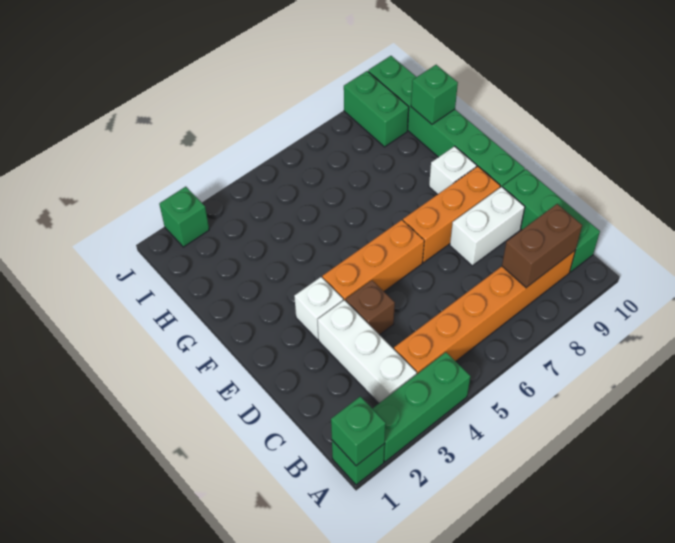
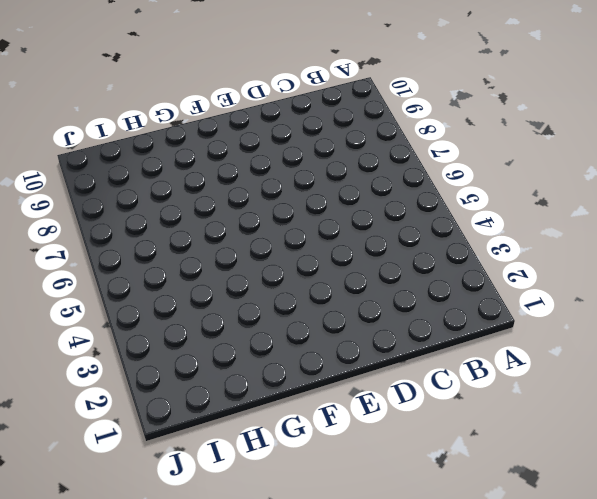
none -> green 1x1 brick [332,440,385,485]
none -> green 1x3 brick [372,352,471,462]
none -> white 1x3 brick [318,300,417,403]

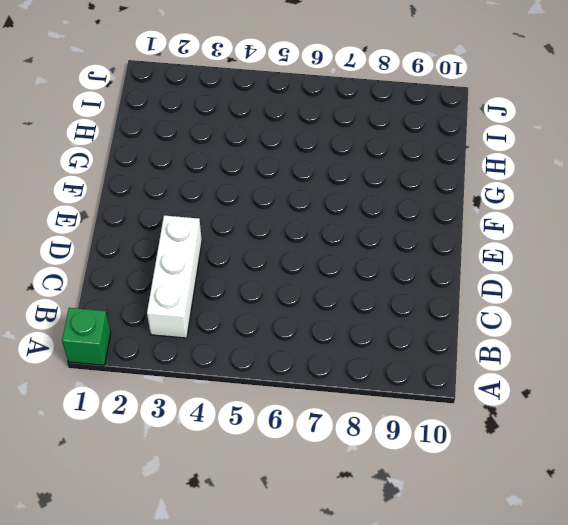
none -> green 1x3 brick [372,352,471,462]
none -> orange 1x6 brick [394,251,575,374]
none -> green 1x3 brick [503,169,600,272]

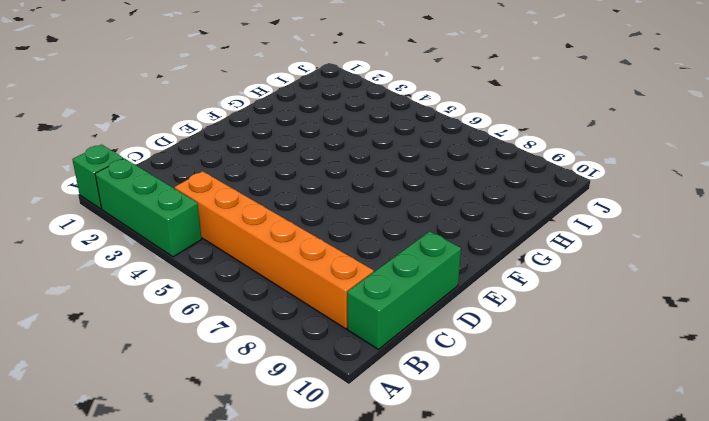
none -> white 1x3 brick [318,300,417,403]
none -> brown 1x1 brick [346,280,395,335]
none -> white 1x2 brick [450,187,525,266]

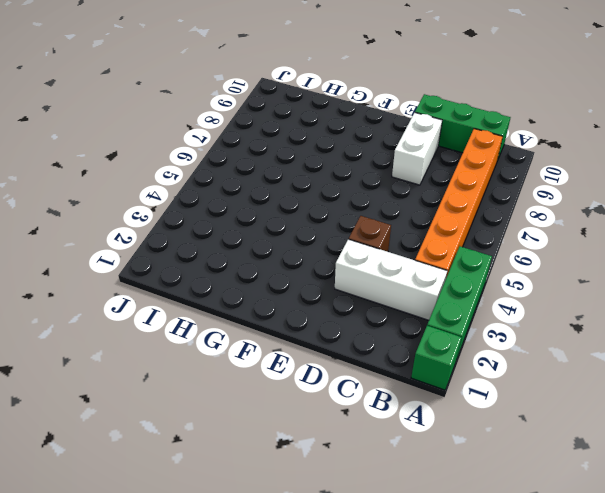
none -> white 1x1 brick [294,277,343,340]
none -> orange 1x3 brick [322,220,424,301]
none -> orange 1x3 brick [403,166,500,263]

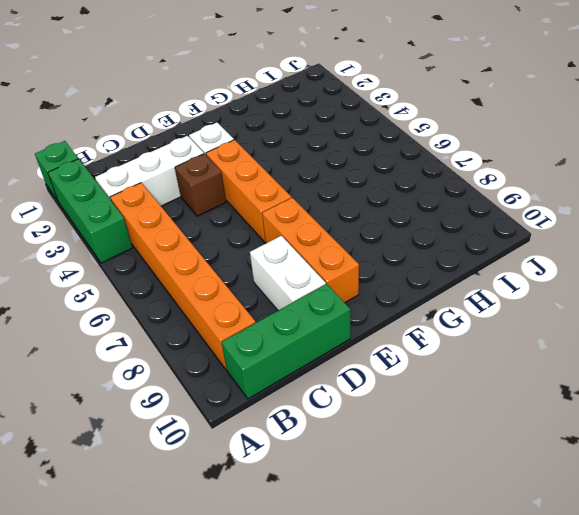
none -> green 1x6 brick [368,56,525,187]
none -> white 1x1 brick [429,146,477,194]
none -> green 1x2 brick [344,71,409,147]

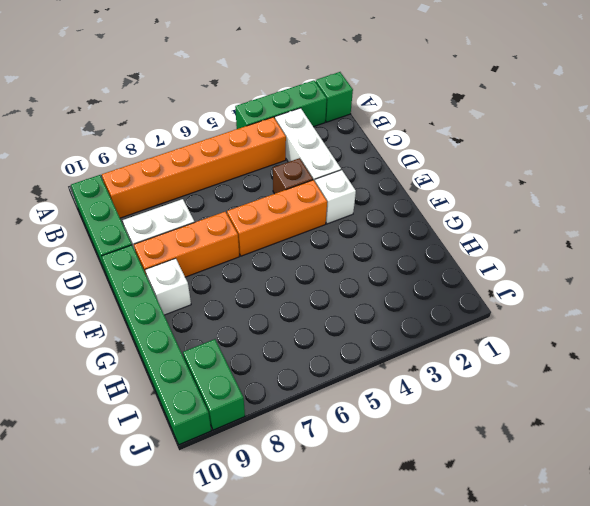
none -> green 1x1 brick [159,187,209,247]
none -> green 1x1 brick [331,396,386,466]
none -> brown 1x2 brick [502,204,582,288]

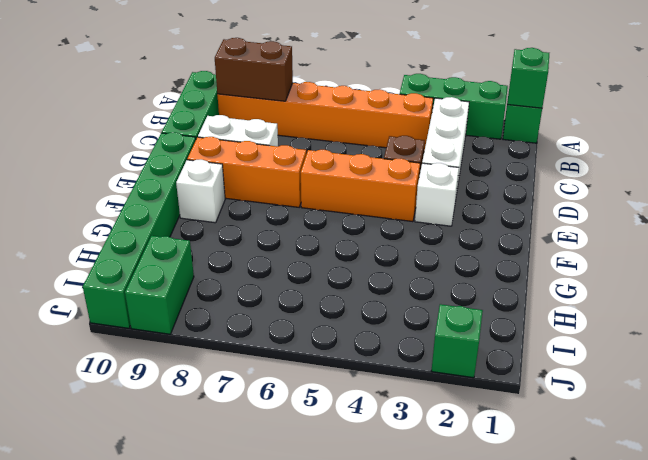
none -> green 1x1 brick [411,65,458,124]

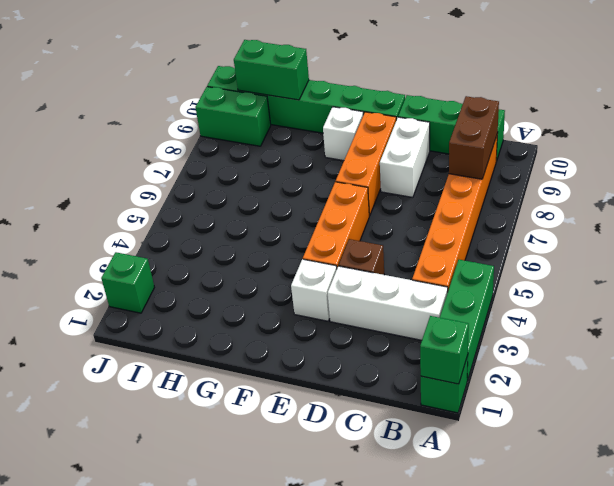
green 1x2 brick [234,40,309,100] -> green 1x1 brick [411,65,458,124]

